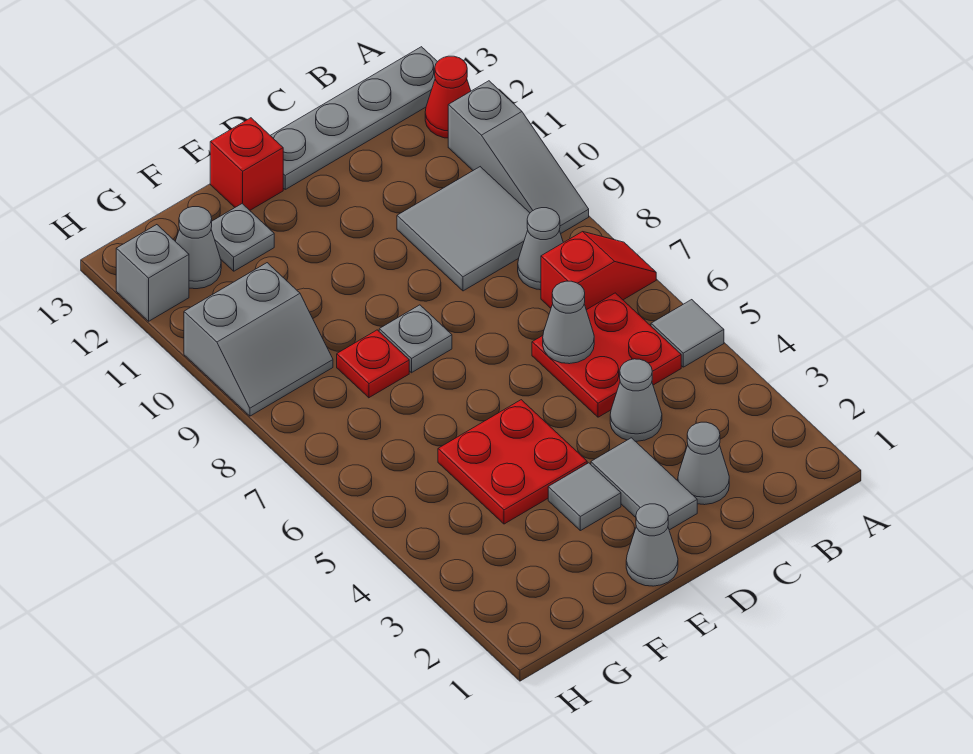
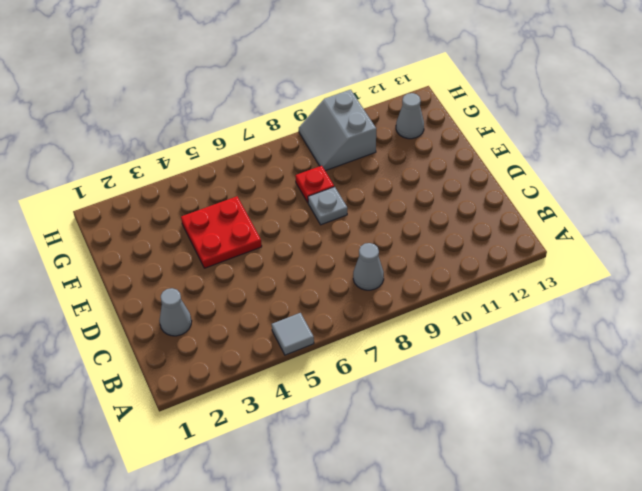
none -> red 1x2 slope [541,232,656,310]
none -> grey 1x3 slope [448,81,589,234]
none -> red 1x1 cone [425,56,471,138]

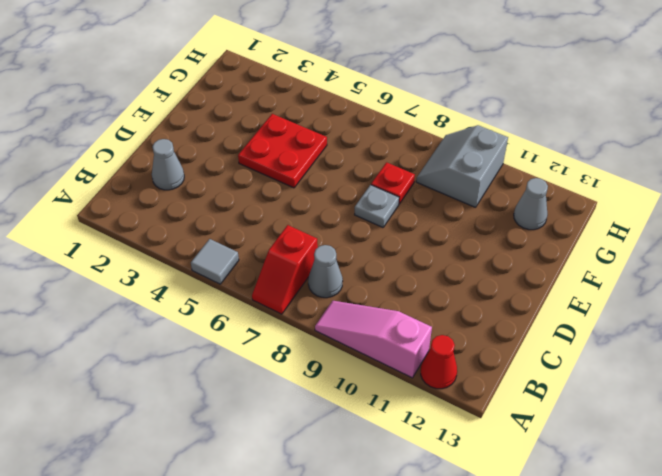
pink 1x3 slope [315,301,432,378] -> grey 1x3 slope [448,81,589,234]
none -> grey 1x4 plate [270,47,437,189]
none -> red 2x2 plate [532,293,681,417]
none -> grey 2x2 tile [397,167,530,291]

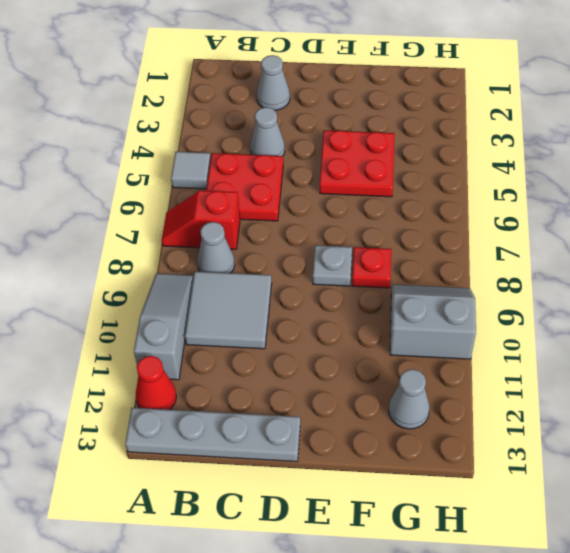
none -> grey 1x2 tile [591,438,697,530]
none -> grey 1x1 cone [626,504,678,586]
none -> grey 1x1 tile [548,463,621,531]

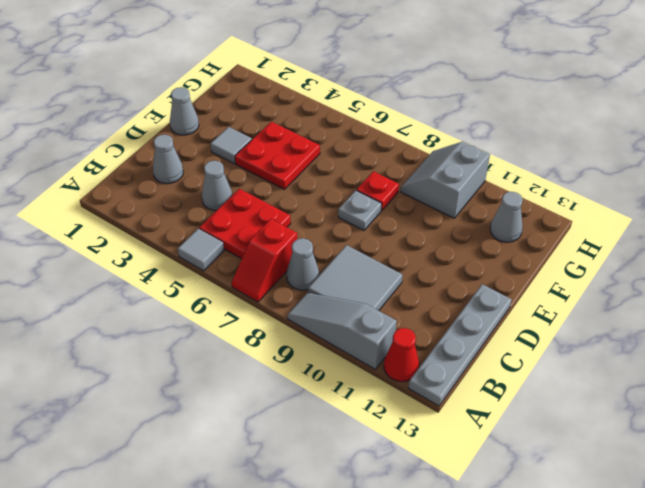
none -> grey 1x2 tile [591,438,697,530]
none -> red 1x1 brick [210,118,283,210]
none -> grey 1x1 plate [211,204,274,271]

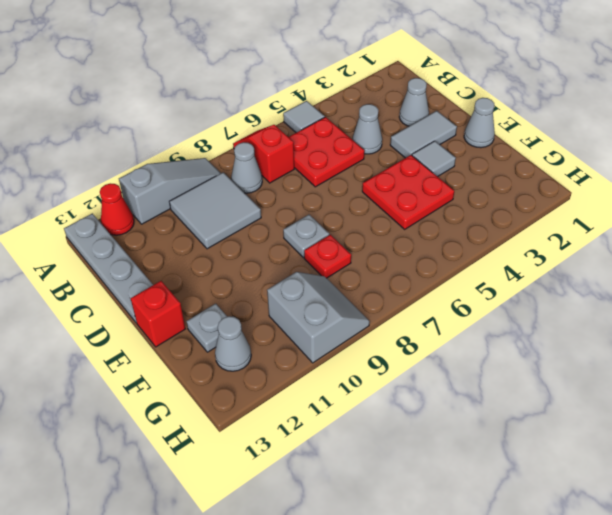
none -> grey 1x1 brick [116,225,189,321]
none -> grey 1x1 cone [543,281,594,364]

